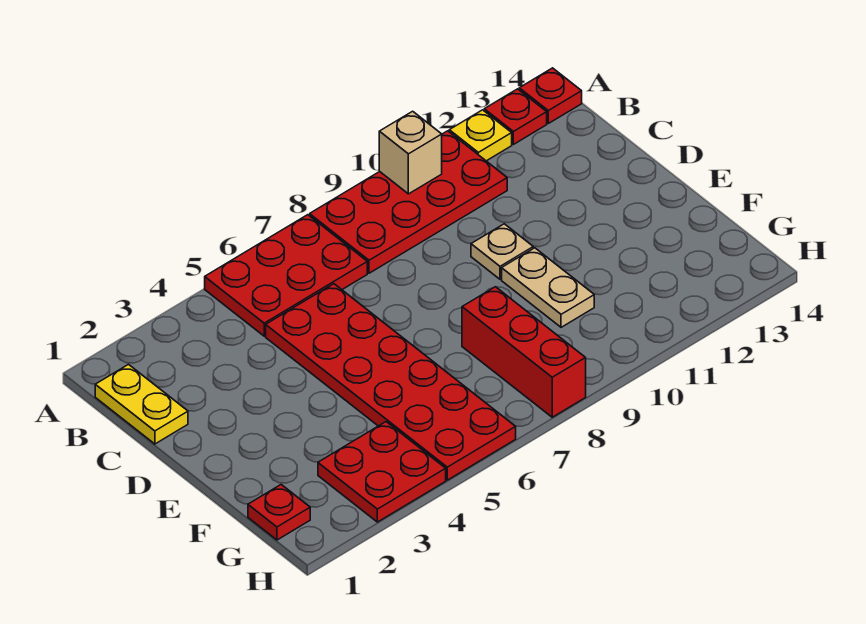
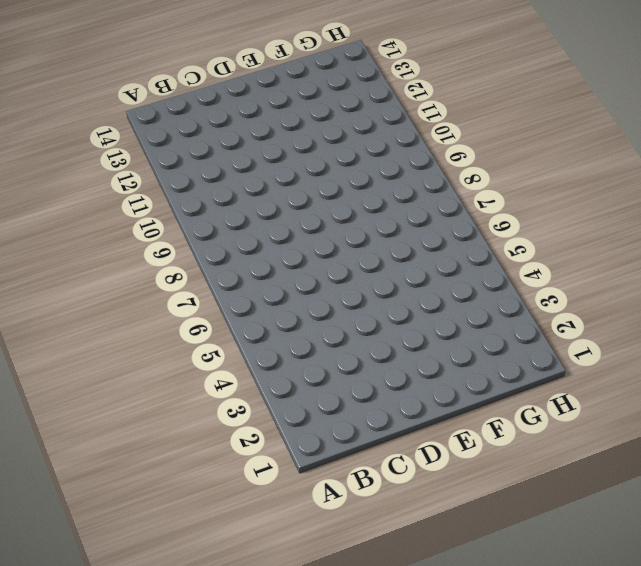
none -> red 2x3 plate [205,215,367,336]
none -> red 2x4 plate [310,131,507,273]
none -> yellow 1x1 plate [449,110,512,161]

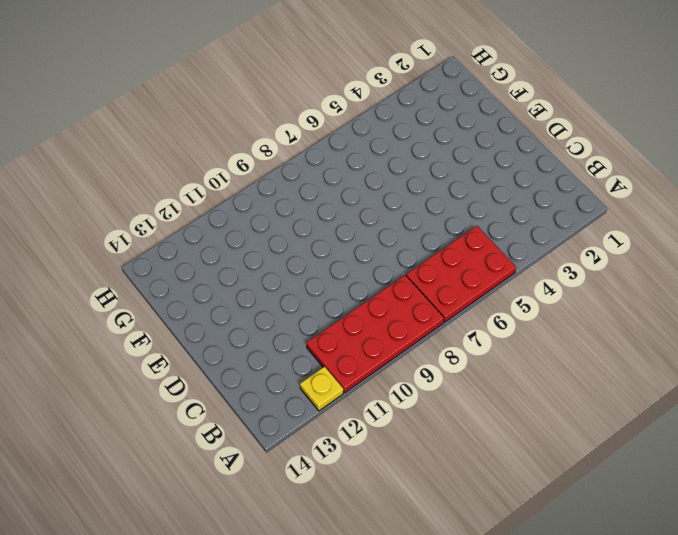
none -> red 1x1 plate [484,89,547,144]
none -> red 1x1 plate [519,68,582,123]
none -> yellow 1x2 plate [95,365,188,444]

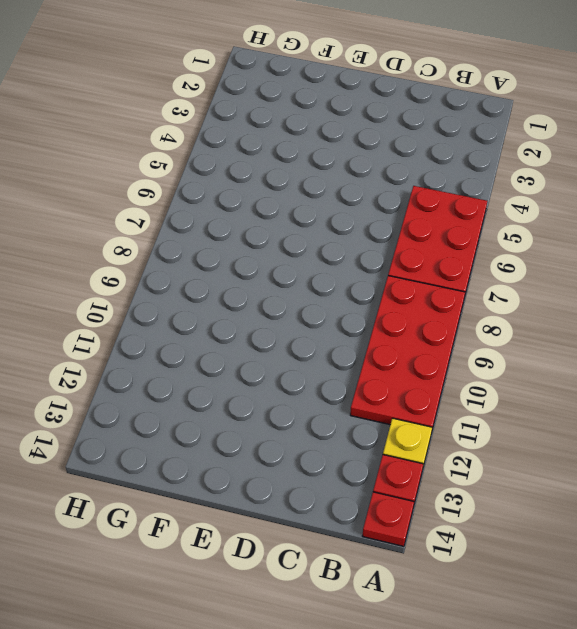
none -> yellow 1x2 plate [95,365,188,444]
none -> red 2x6 plate [266,284,516,480]
none -> tan 1x1 plate [471,224,533,279]

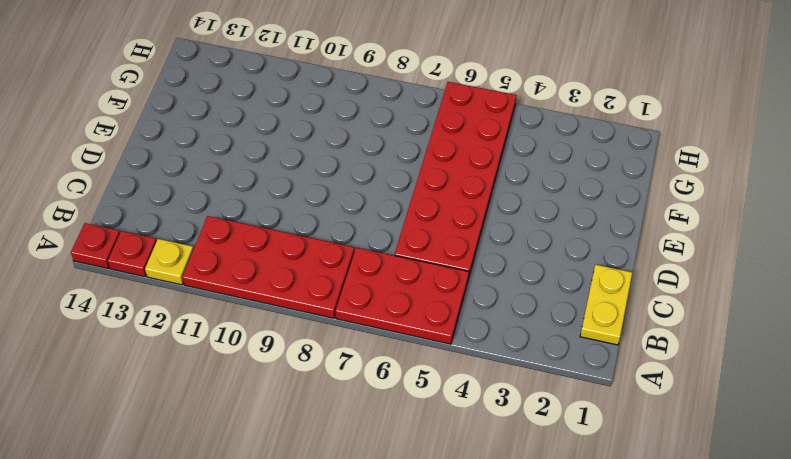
none -> tan 1x1 plate [471,224,533,279]
none -> tan 1x2 plate [502,248,594,327]
none -> red 1x3 brick [462,287,586,417]

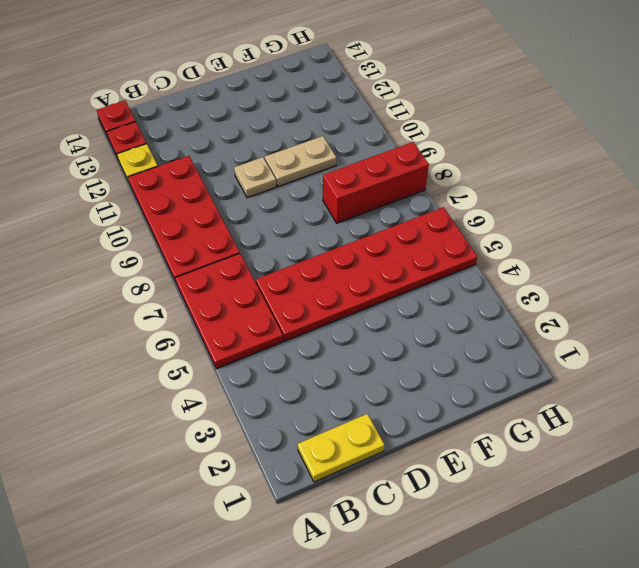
none -> red 1x1 plate [248,485,310,540]
none -> red 2x2 plate [318,422,446,522]
none -> tan 1x1 brick [379,111,442,194]

